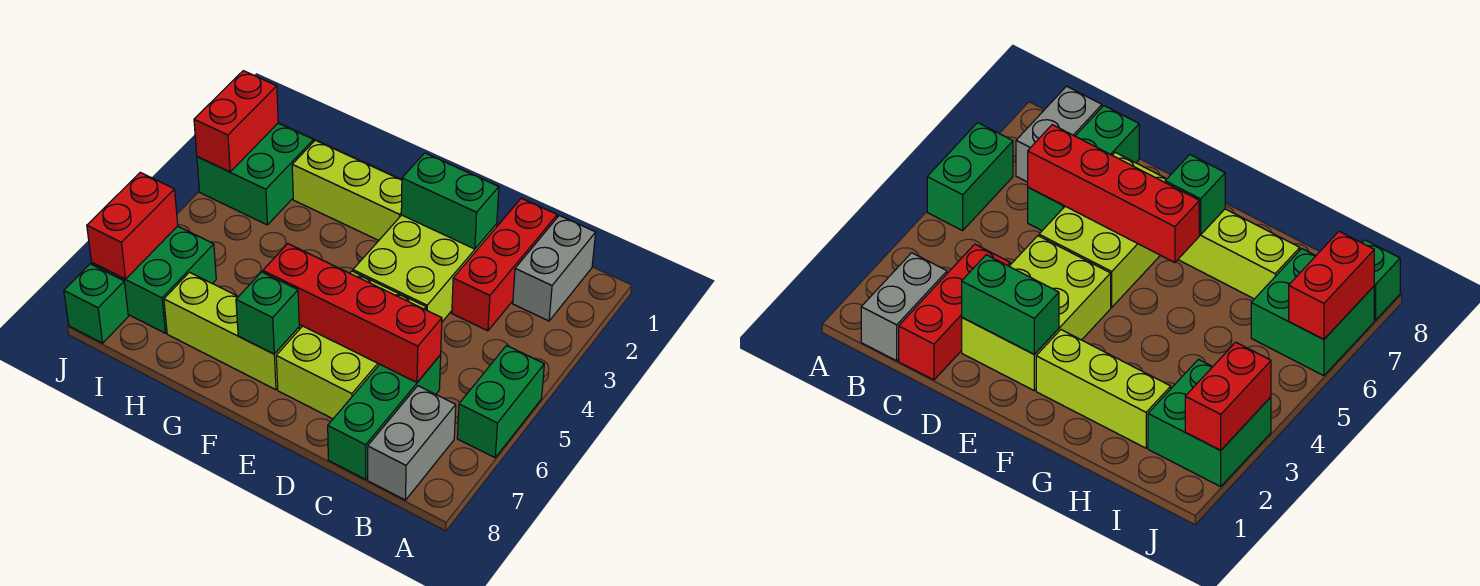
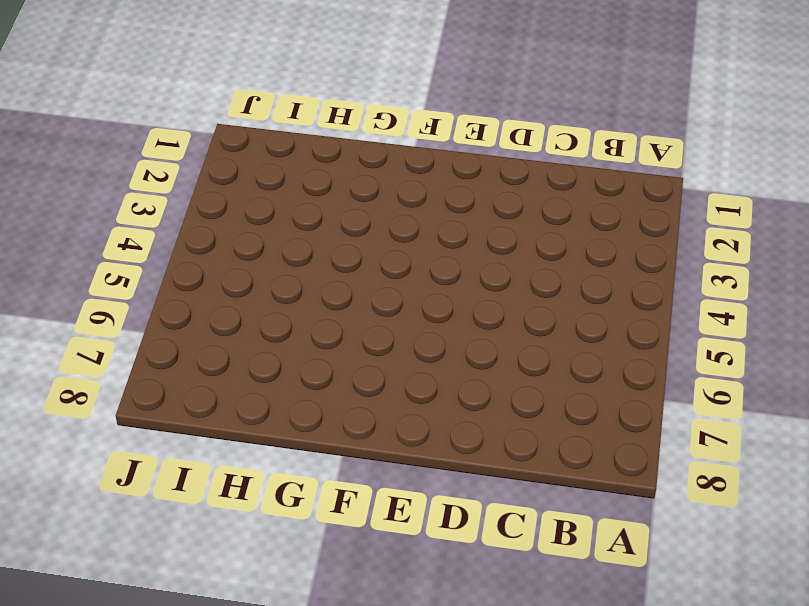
none -> green 1x2 brick [457,346,544,458]
none -> grey 1x2 brick [513,216,596,321]
none -> grey 1x2 brick [368,386,456,500]

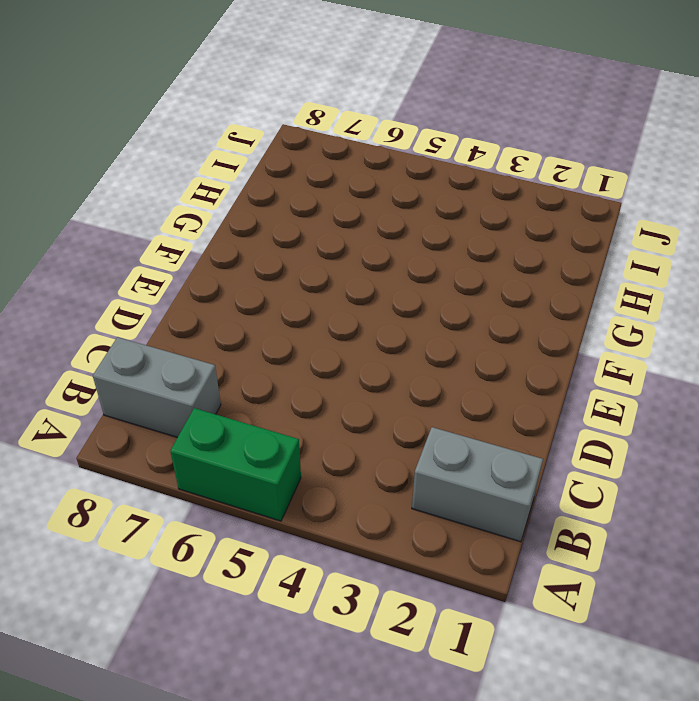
none -> red 1x3 brick [452,198,557,331]
none -> green 1x3 brick [328,355,441,479]
none -> lime 2x3 brick [353,215,497,322]

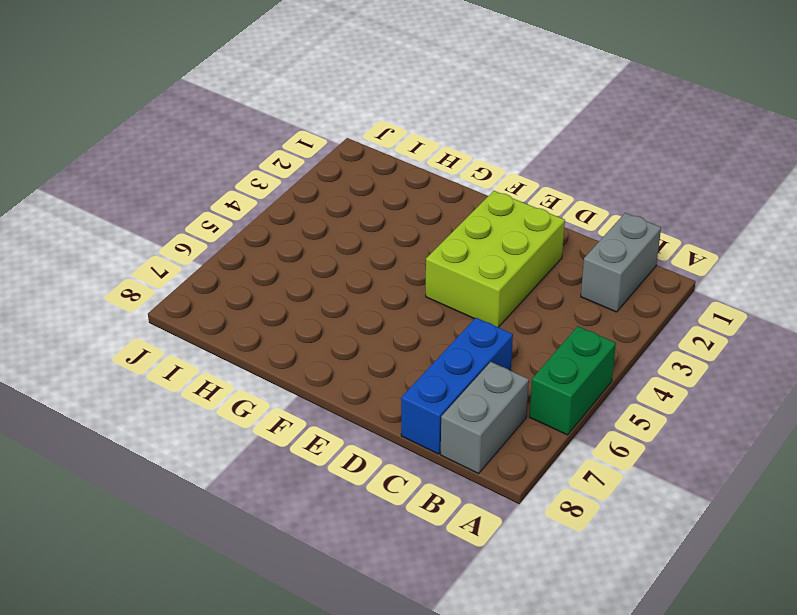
blue 1x3 brick [401,318,513,454] -> green 1x3 brick [328,355,441,479]
none -> red 1x3 brick [452,198,557,331]
none -> lime 2x3 brick [276,271,426,419]
none -> lime 1x3 brick [292,140,402,240]

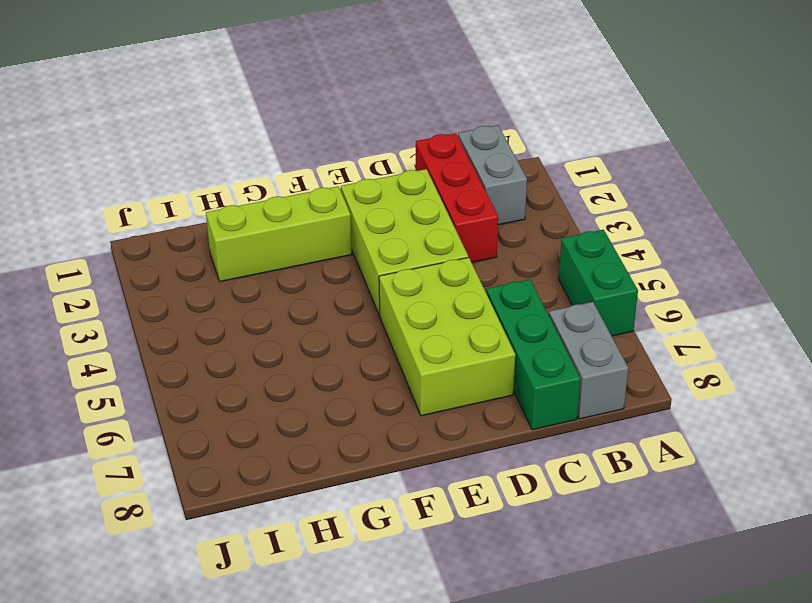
none -> lime 1x3 brick [164,272,299,390]
none -> green 2x2 brick [197,123,314,225]
none -> green 2x2 brick [92,226,216,333]

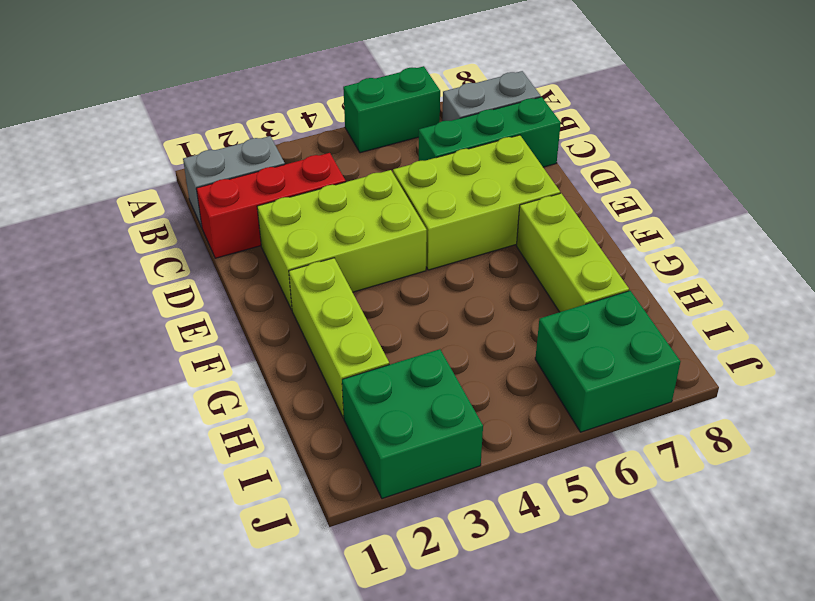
none -> green 1x1 brick [64,264,128,343]
none -> red 1x4 brick [263,244,442,382]
none -> green 1x2 brick [401,153,499,249]

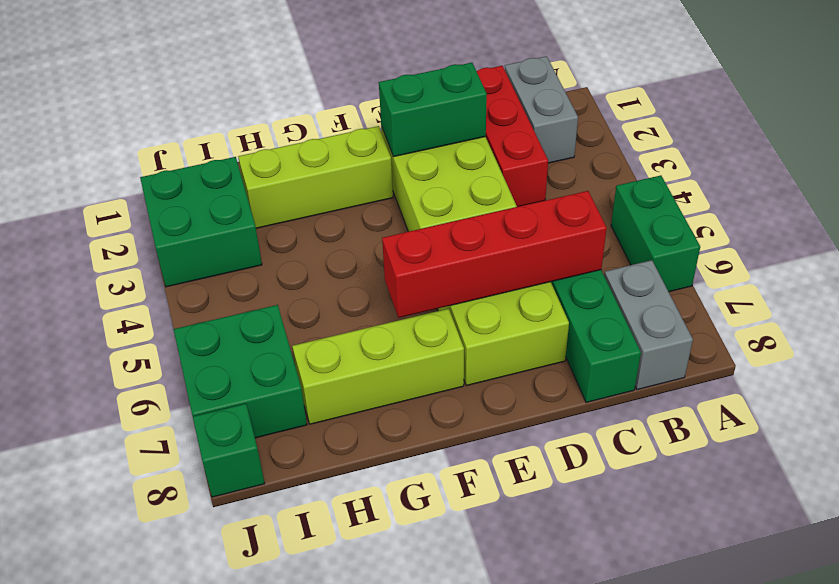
none -> green 1x1 brick [236,272,299,354]
none -> red 1x2 brick [194,71,278,172]
none -> red 1x2 brick [87,173,178,279]

